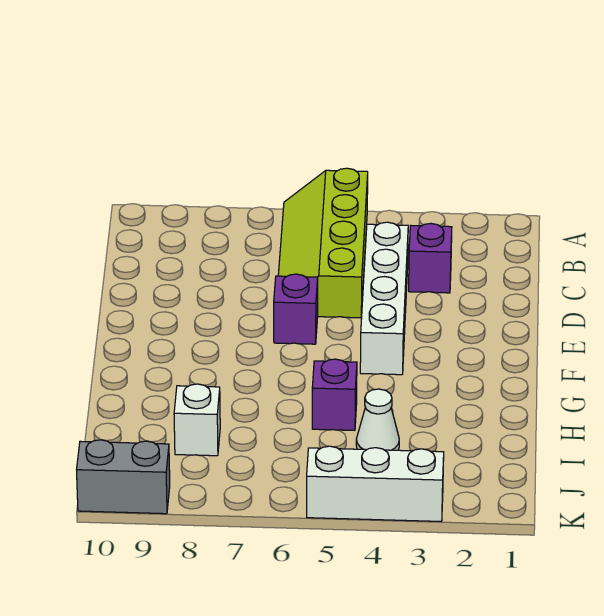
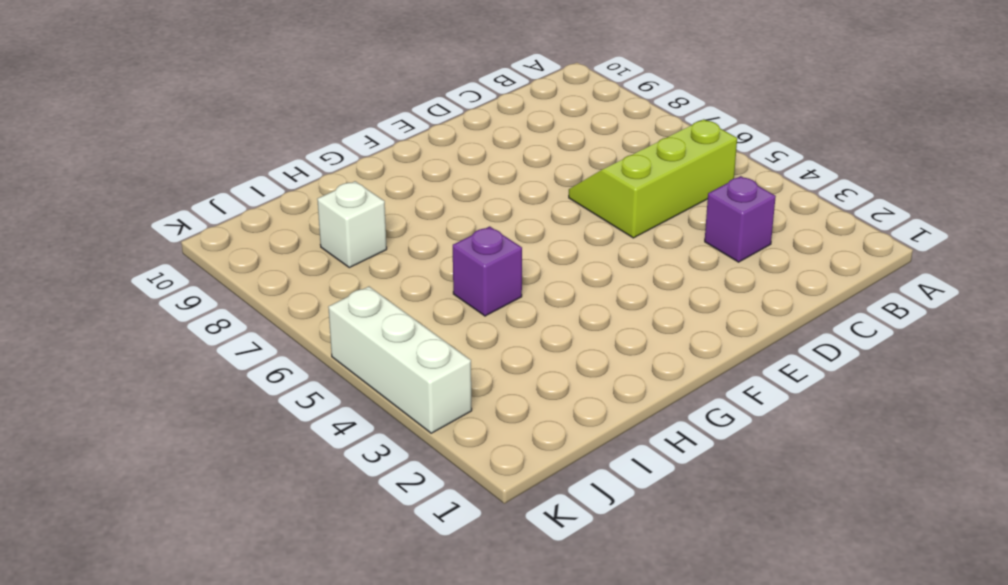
lime 2x3 slope [569,119,737,238] -> lime 2x4 slope [278,168,368,318]
none -> white 1x4 brick [360,222,408,375]
none -> purple 1x1 brick [274,274,318,344]

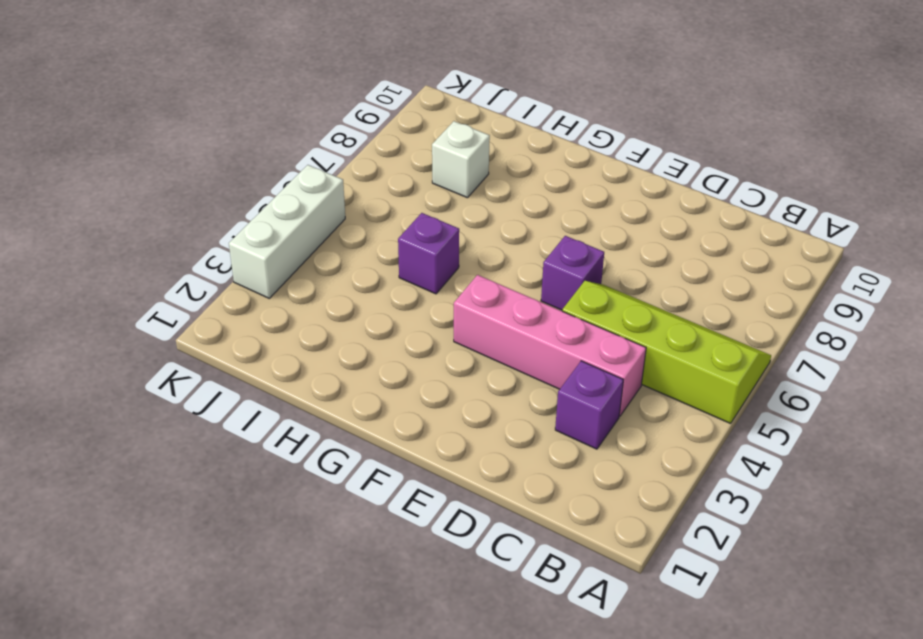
pink 1x4 brick [454,275,646,416] -> white 1x4 brick [360,222,408,375]
none -> white 1x1 cone [356,389,399,450]
none -> grey 1x2 brick [77,440,170,514]

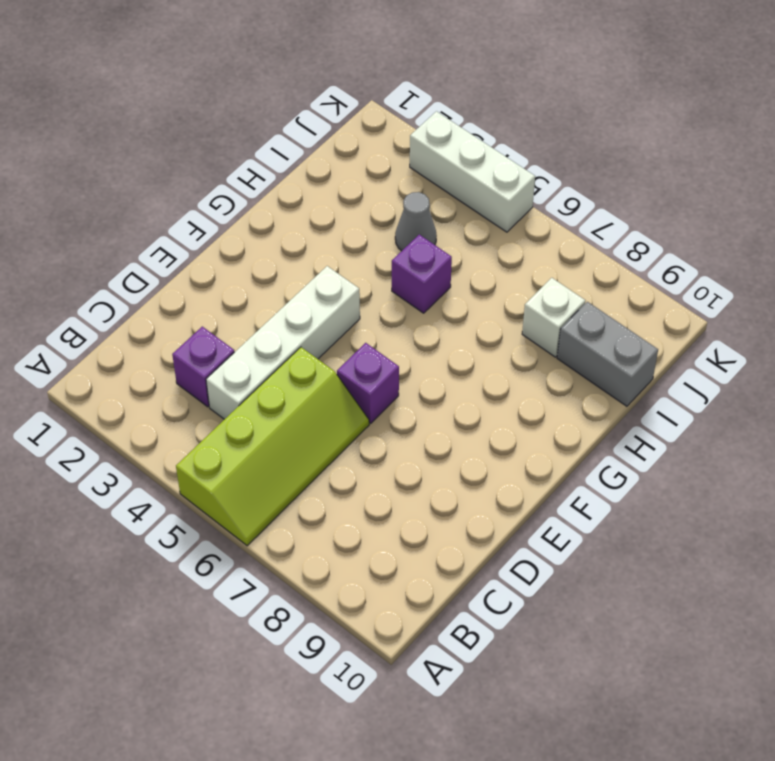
grey 1x1 cone [395,192,437,251] -> white 1x1 cone [356,389,399,450]
grey 1x2 brick [557,302,658,406] -> grey 1x2 brick moved to [77,440,170,514]

